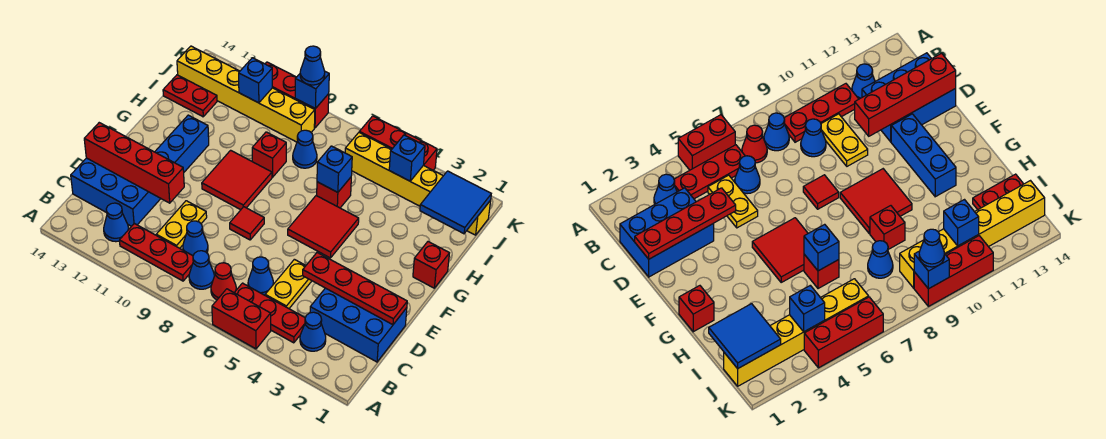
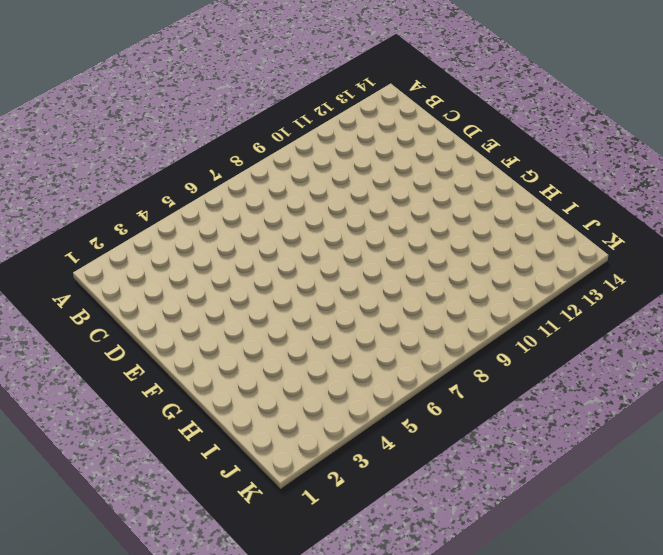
none -> red 1x2 brick [212,289,271,349]
none -> blue 1x1 cone [300,312,326,351]
none -> red 1x3 plate [234,283,305,343]
none -> red 1x1 cone [211,263,236,300]

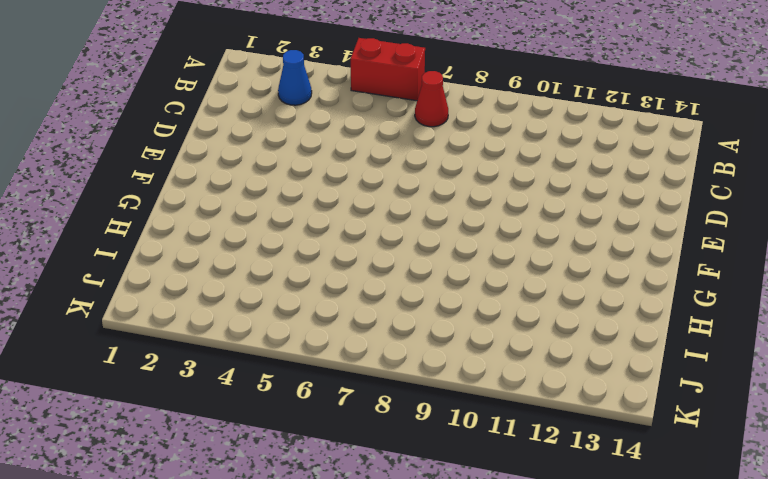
none -> red 1x3 plate [234,283,305,343]
none -> blue 1x1 cone [189,251,214,289]
none -> red 1x3 plate [119,223,193,281]
none -> blue 1x1 cone [104,203,129,242]

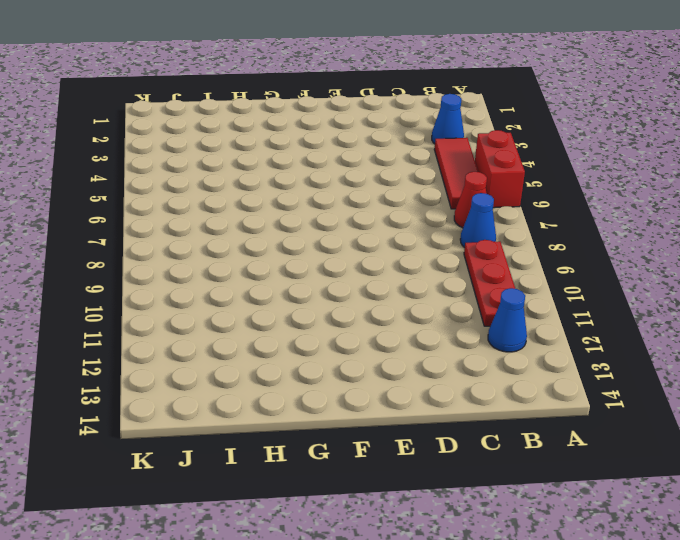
red 1x3 tile [434,138,478,209] -> red 1x3 plate [234,283,305,343]
none -> blue 2x3 brick [310,288,407,362]
none -> yellow 1x2 plate [265,259,311,308]
none -> blue 1x1 cone [248,257,273,295]
none -> blue 1x1 cone [183,221,208,256]

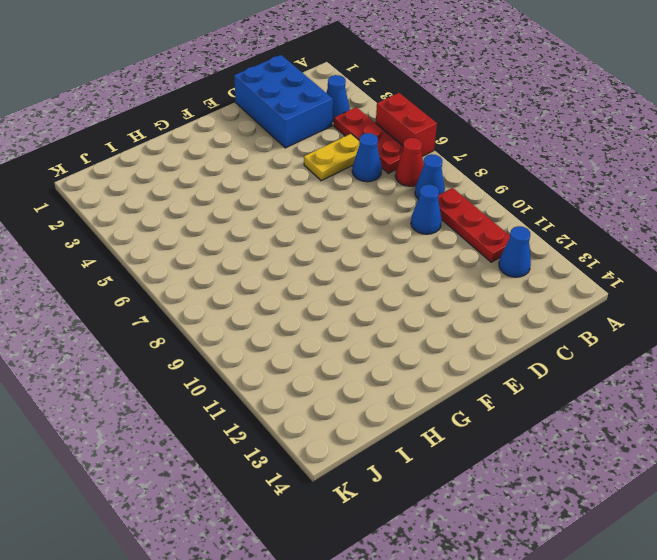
none -> yellow 1x2 plate [156,201,207,248]
none -> blue 2x3 brick [71,158,161,226]
none -> red 1x1 tile [230,207,264,240]
none -> blue 1x3 brick [155,115,209,172]

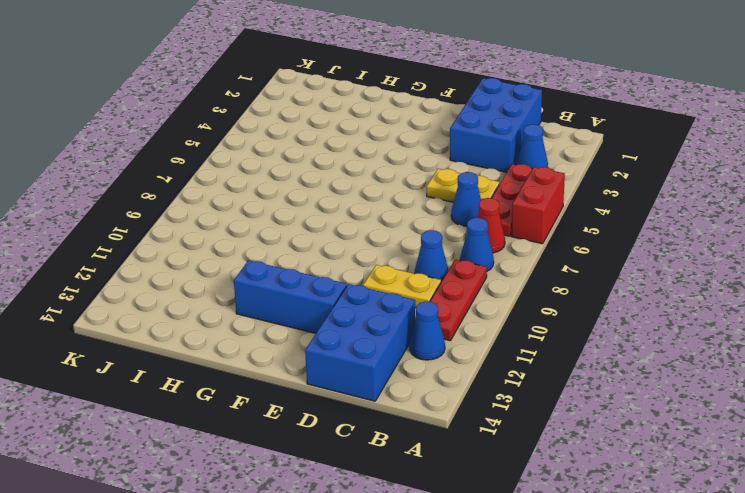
none -> red 1x1 tile [230,207,264,240]
none -> red 2x2 tile [288,196,359,258]
none -> red 2x2 tile [202,150,272,210]
none -> red 1x1 brick [413,242,449,288]

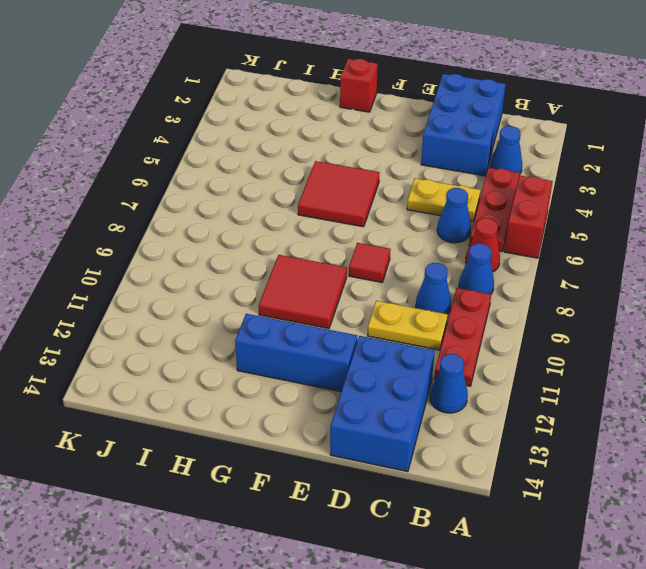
none -> red 1x1 brick [317,177,351,208]
none -> red 1x1 brick [252,132,286,177]
none -> blue 1x1 cone [293,130,317,168]
none -> red 1x2 plate [163,75,217,117]

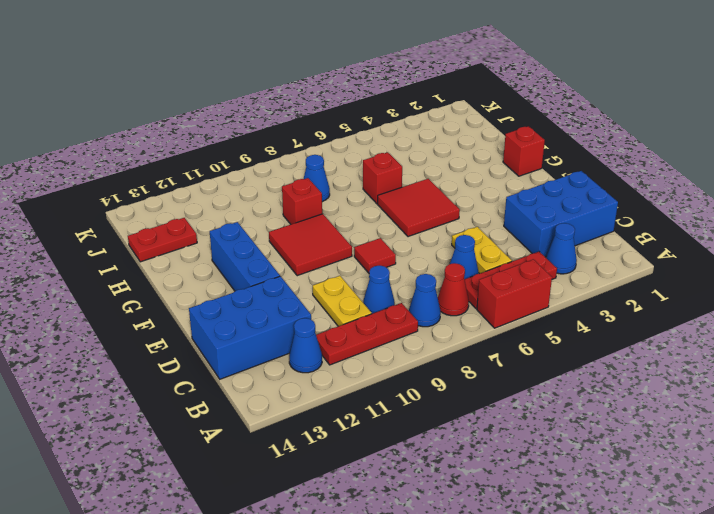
none -> yellow 1x6 brick [345,133,491,235]
none -> yellow 1x6 brick [177,46,315,142]
none -> red 1x3 brick [359,116,437,170]
none -> red 1x3 brick [265,62,329,128]

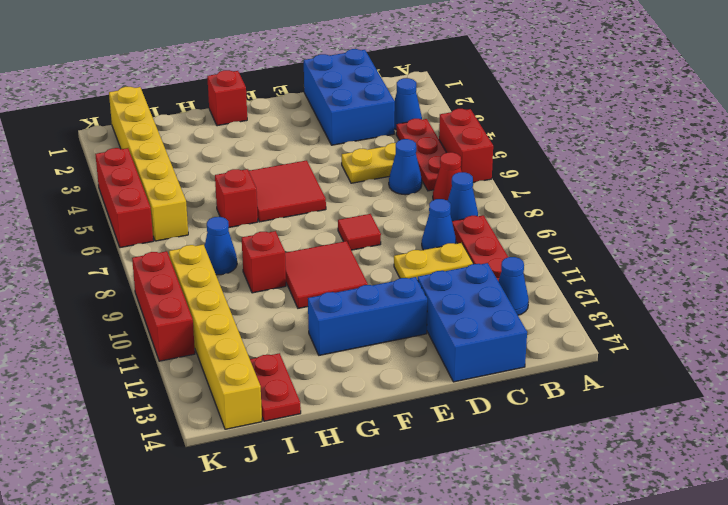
none -> red 1x4 plate [303,253,407,325]
none -> red 1x4 brick [84,123,184,203]
none -> blue 1x1 brick [317,146,352,192]
none -> blue 2x2 tile [420,171,491,234]

